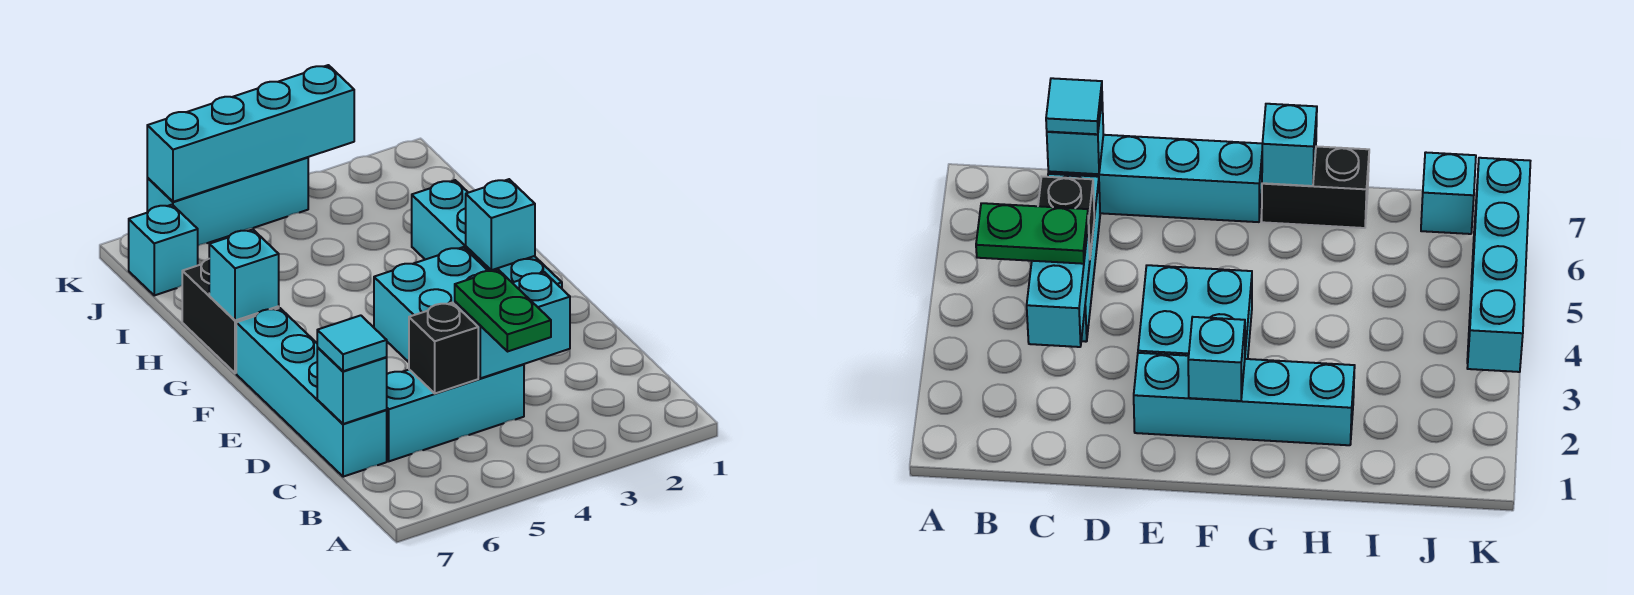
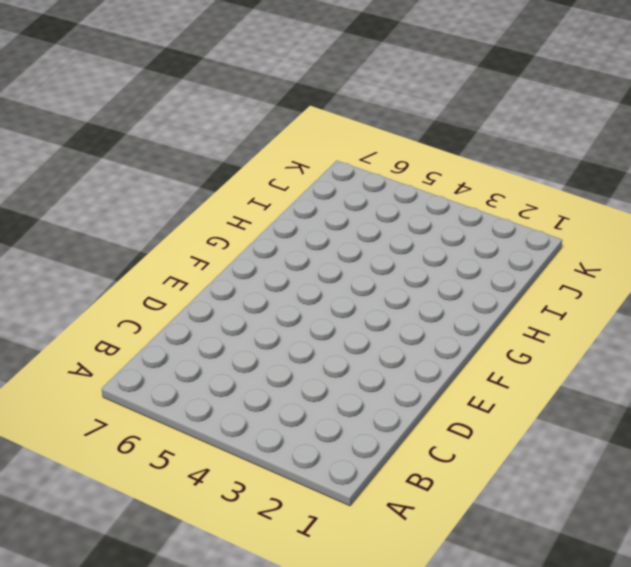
none -> cyan 1x3 brick [387,364,524,461]
none -> cyan 1x4 brick [236,308,387,477]
none -> cyan 1x4 brick [412,180,562,288]

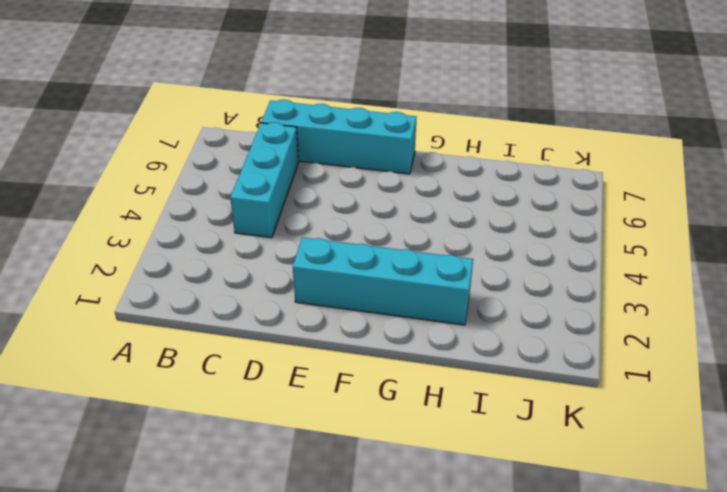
none -> cyan 2x2 brick [374,247,488,362]
none -> black 1x2 brick [182,259,279,373]
none -> cyan 1x1 brick [129,205,198,295]

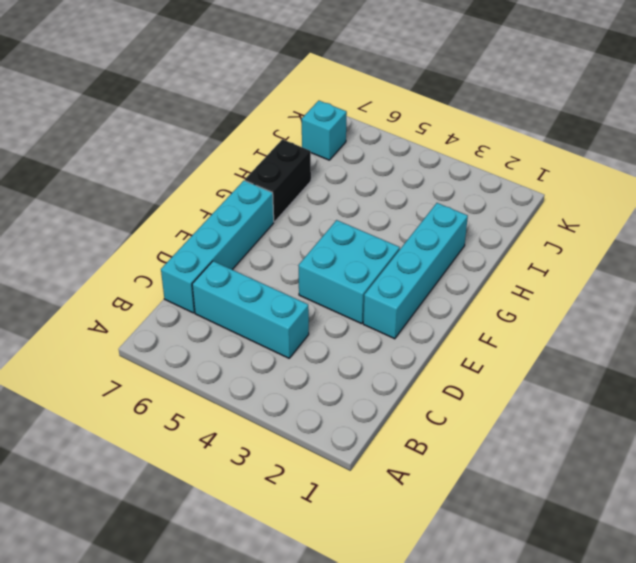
none -> cyan 1x3 brick [147,157,308,246]
none -> cyan 1x2 brick [455,272,570,378]
none -> black 1x1 brick [409,303,478,393]

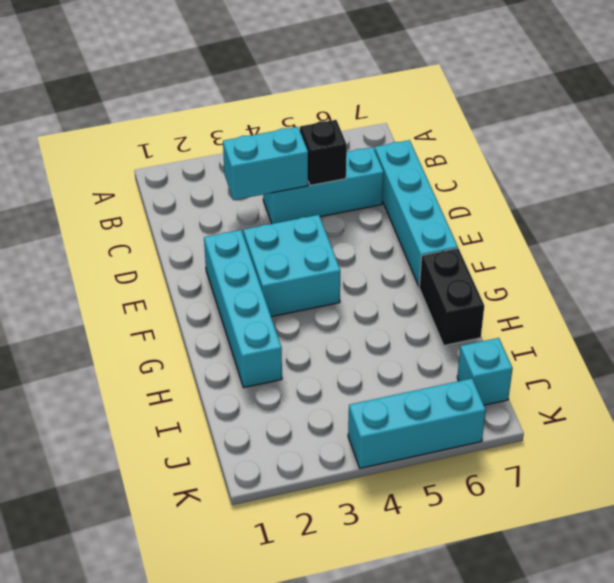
none -> cyan 1x1 brick [317,348,387,424]
none -> cyan 1x1 brick [466,179,535,270]
none -> cyan 1x1 brick [209,230,279,320]

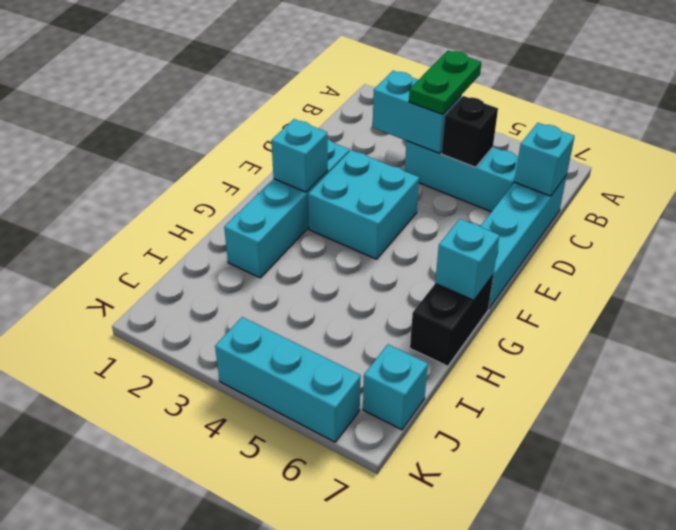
none -> cyan 1x4 brick [147,65,354,202]
none -> cyan 1x1 tile [317,315,387,371]

